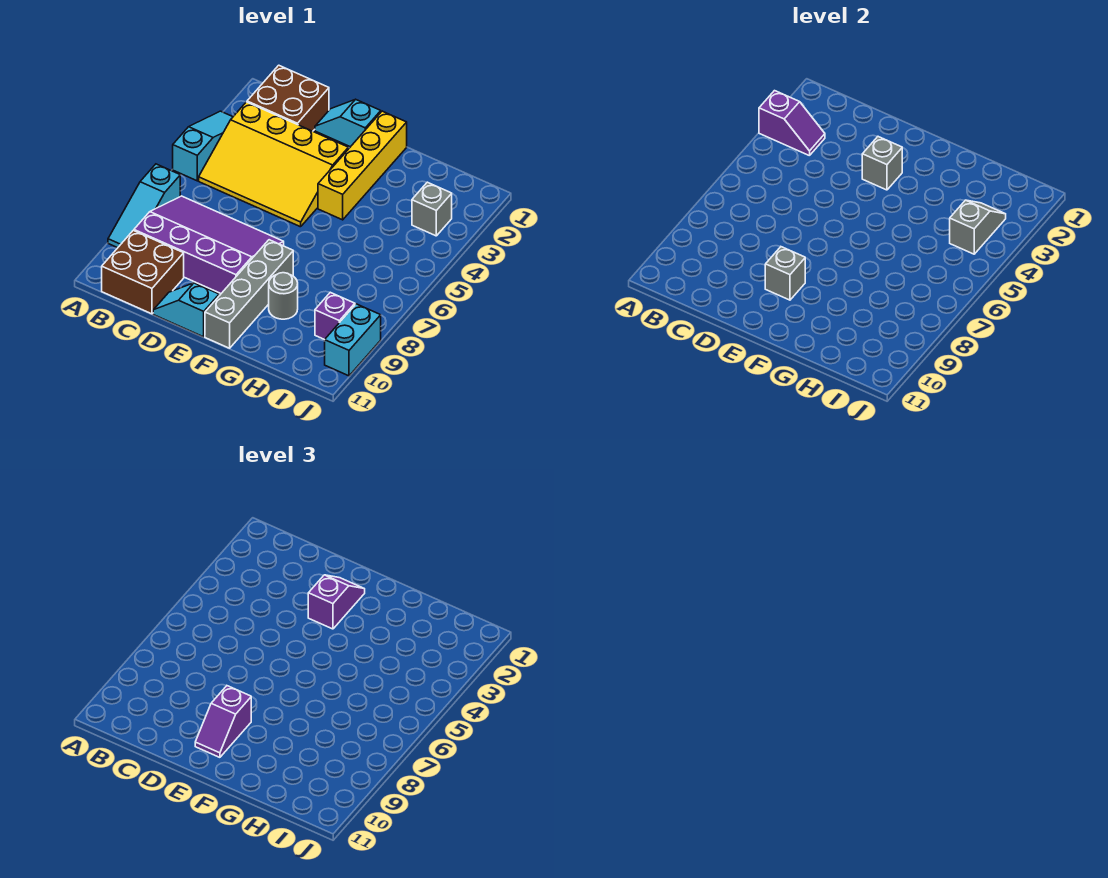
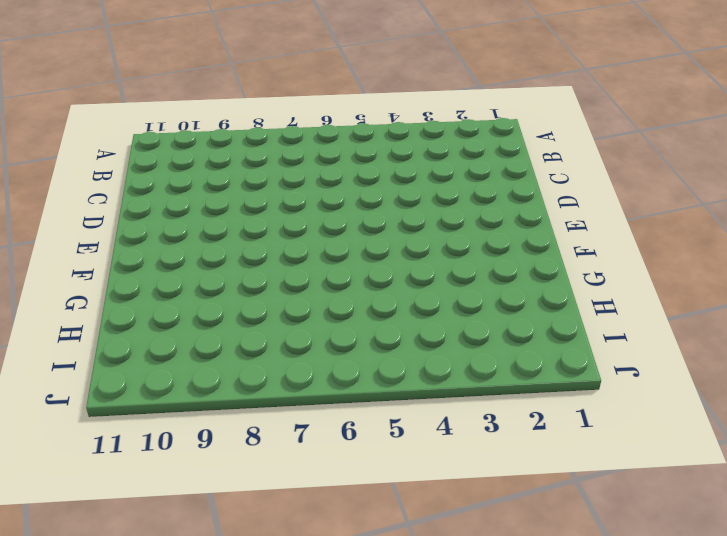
none -> cyan 1x3 slope [173,111,233,181]
none -> cyan 1x3 slope [108,164,180,248]
none -> brown 2x2 brick [247,65,329,131]

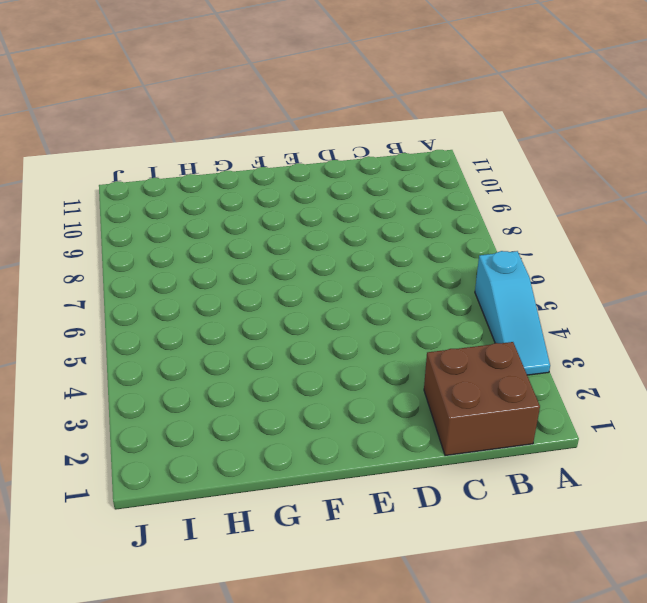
none -> cyan 1x3 slope [108,164,180,248]
none -> yellow 3x4 slope [199,102,348,227]
none -> purple 3x4 slope [134,196,284,293]

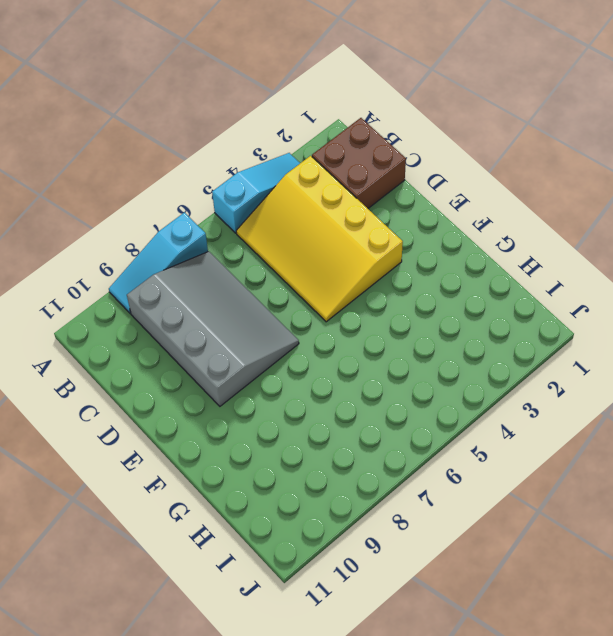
grey 3x4 slope [127,251,299,406] -> purple 3x4 slope [134,196,284,293]
none -> brown 2x2 brick [102,230,184,314]
none -> cyan 1x2 slope [315,99,381,147]
none -> cyan 1x2 slope [153,283,219,337]

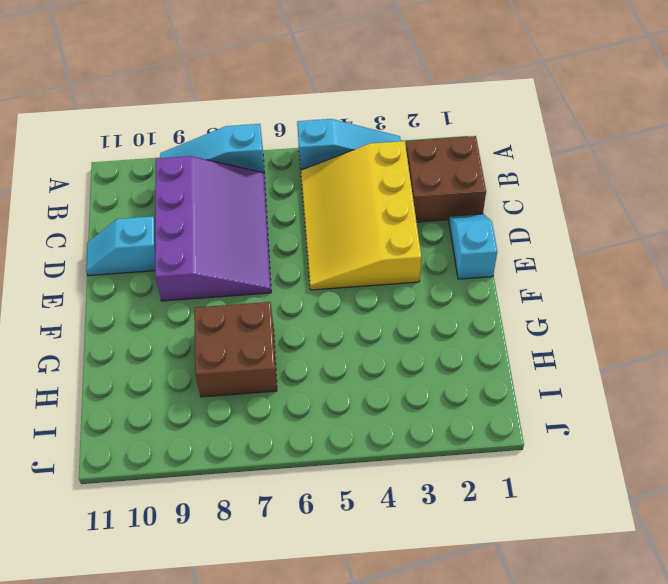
cyan 1x2 slope [86,216,155,276] -> cyan 1x2 slope turned to [153,283,219,337]
brown 2x2 brick [194,302,277,397] -> brown 2x2 brick moved to [102,230,184,314]
none -> yellow 1x4 brick [318,111,407,220]
none -> grey 1x4 brick [205,240,293,348]
none -> grey 1x1 round brick [269,273,298,319]

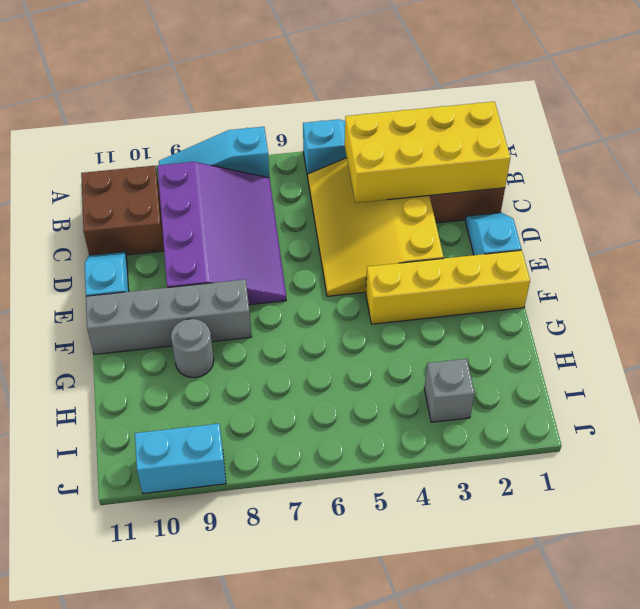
yellow 2x4 brick [345,102,510,203] -> purple 1x2 slope [759,91,825,156]
none -> purple 1x1 brick [315,292,355,340]
none -> grey 1x1 brick [862,137,902,190]
none -> grey 1x1 brick [765,247,805,300]

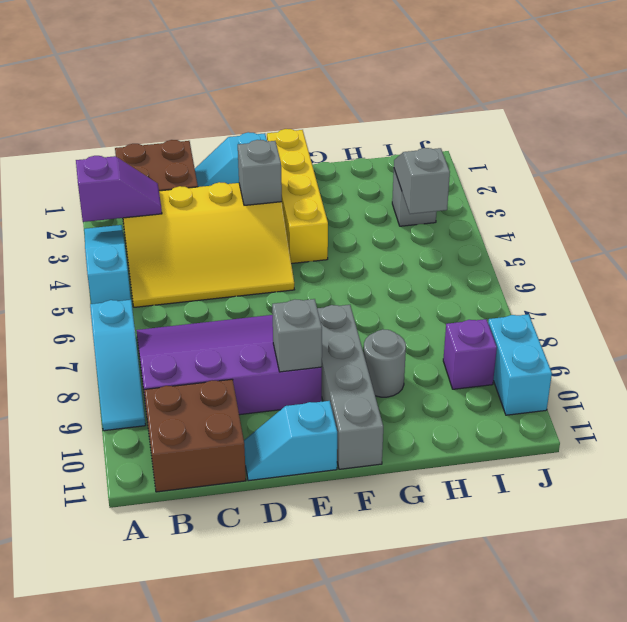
none -> purple 1x2 slope [308,575,365,629]
none -> purple 1x2 slope [195,686,251,757]

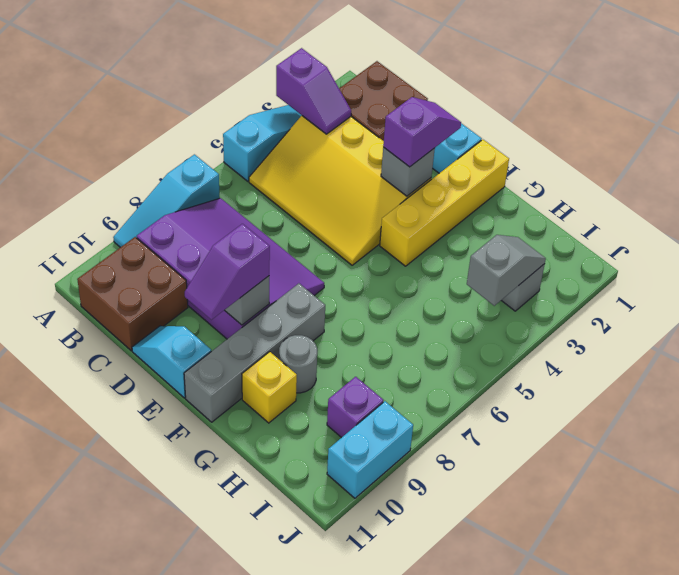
yellow 1x1 brick [242,352,297,423] -> none

